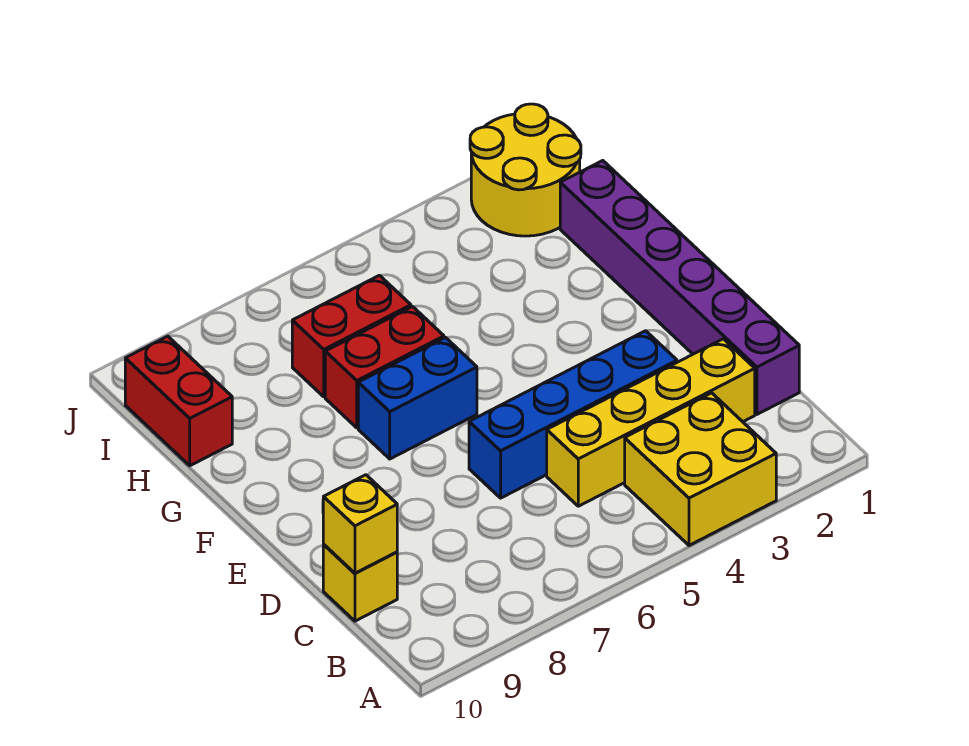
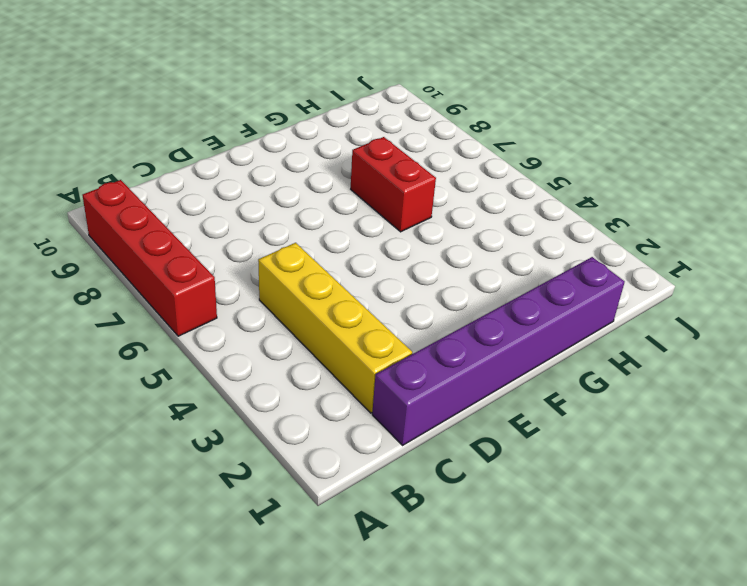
red 1x4 brick [82,180,217,336] -> none
none -> yellow 2x2 brick [625,393,776,545]
none -> yellow 1x1 brick [323,545,397,621]

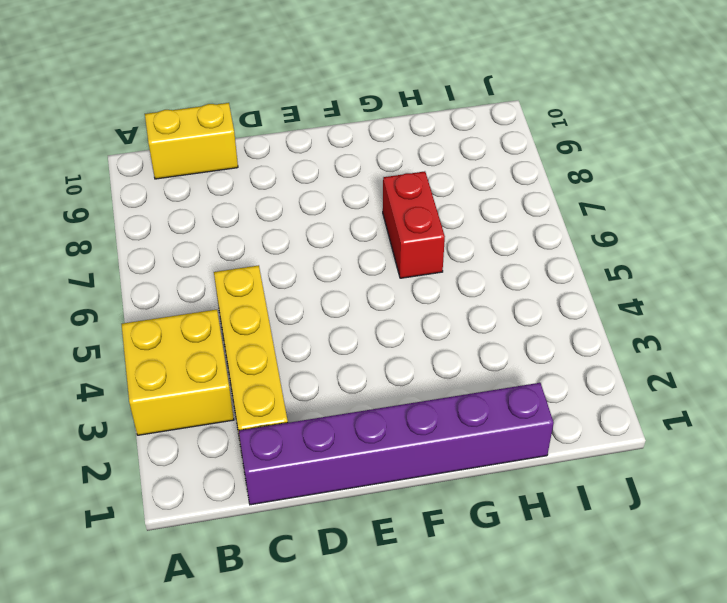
yellow 1x2 brick [145,103,238,179] -> yellow 1x1 brick [323,545,397,621]
none -> blue 1x4 brick [469,331,677,498]
none -> blue 1x2 brick [358,338,477,459]

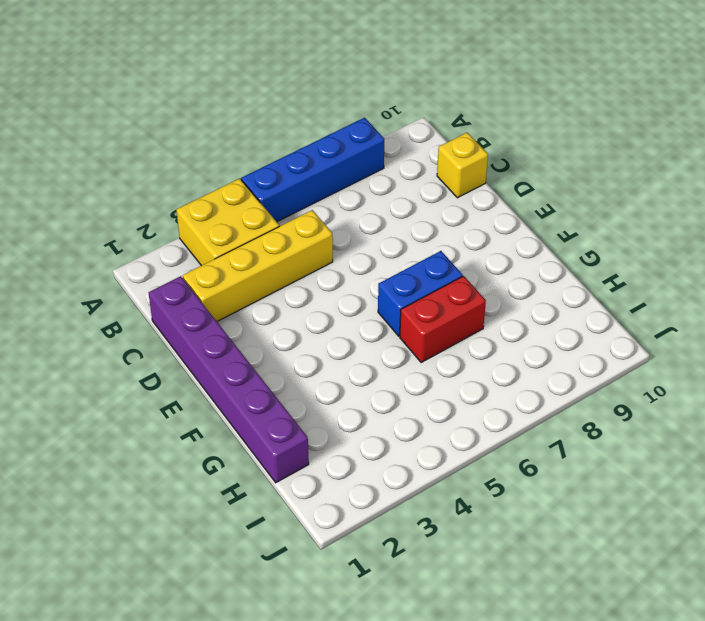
blue 1x4 brick [241,118,384,222] -> blue 1x4 brick moved to [469,331,677,498]
none -> red 1x2 brick [292,275,411,397]
none -> red 1x2 brick [125,336,232,466]

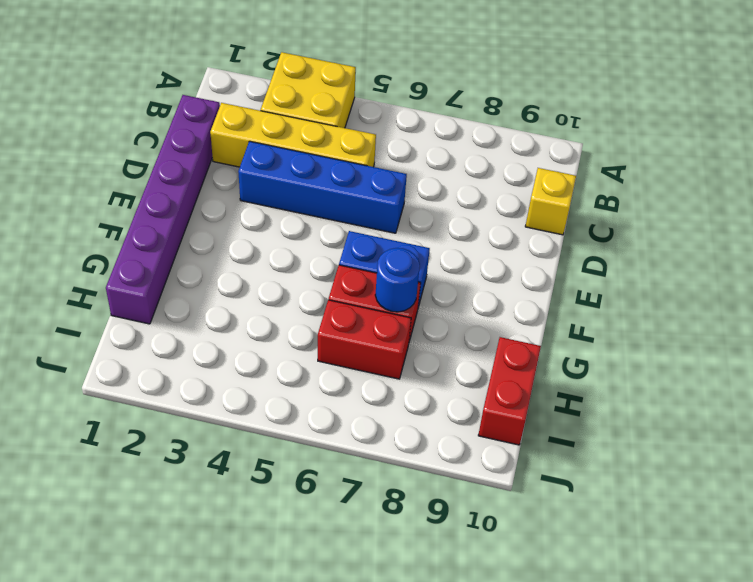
blue 1x1 round brick [375,248,420,312] -> none
none -> yellow 2x2 round brick [470,104,581,236]
none -> yellow 1x1 brick [323,475,397,573]

